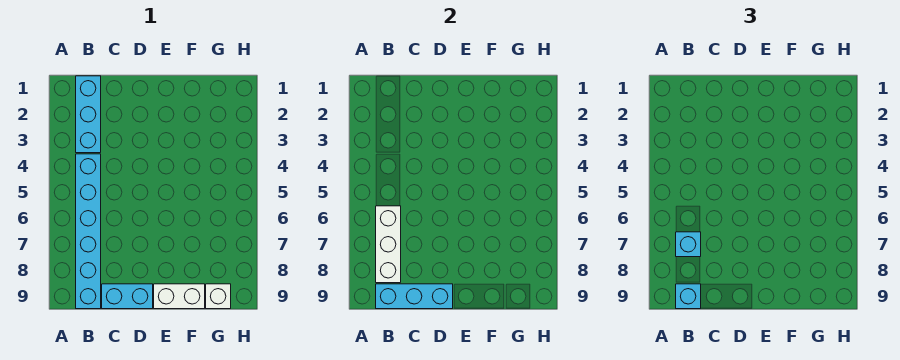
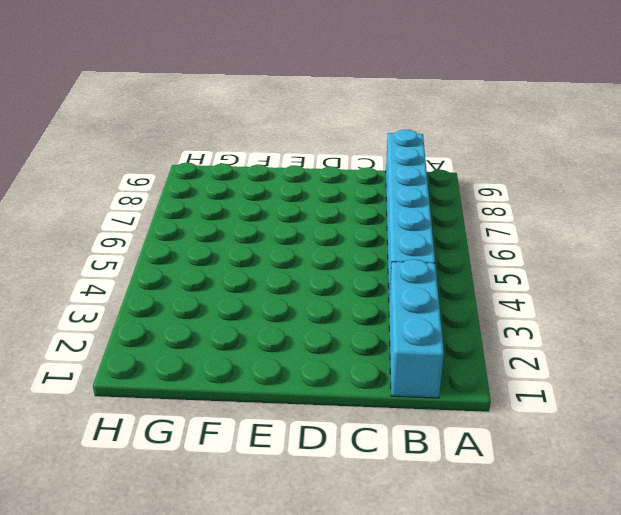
none -> cyan 1x2 brick [102,284,153,309]
none -> white 1x2 brick [154,284,205,309]

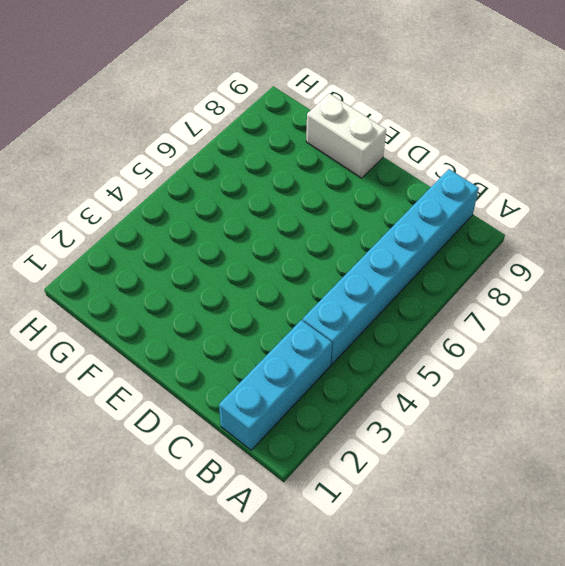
none -> cyan 1x2 brick [102,284,153,309]
none -> white 1x1 brick [206,284,231,309]

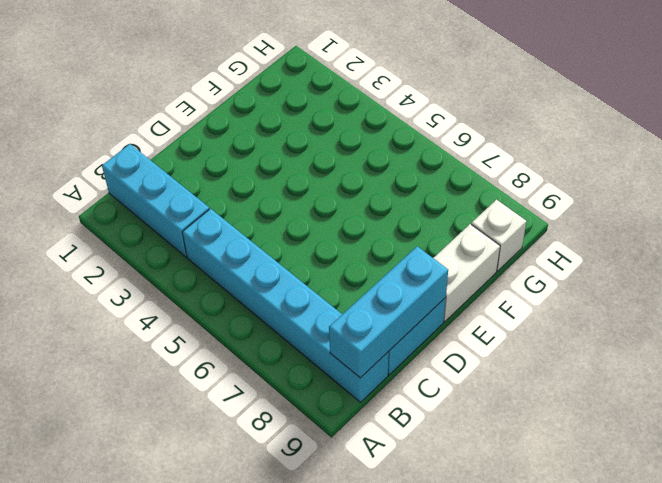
none -> white 1x3 brick [376,206,401,283]
none -> cyan 1x1 brick [676,232,701,257]

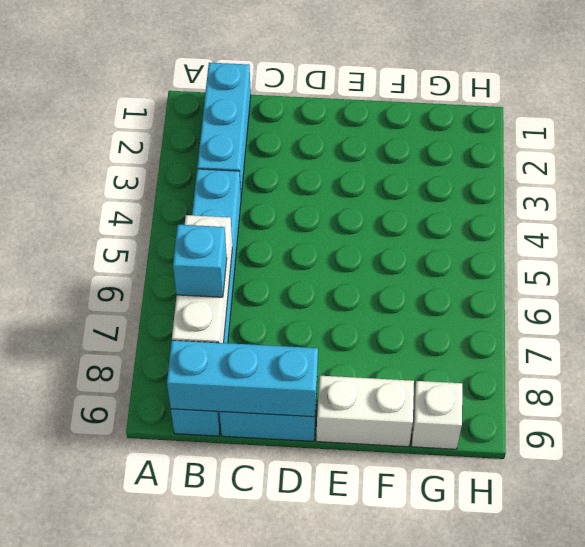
none -> cyan 1x1 brick [676,284,701,309]

